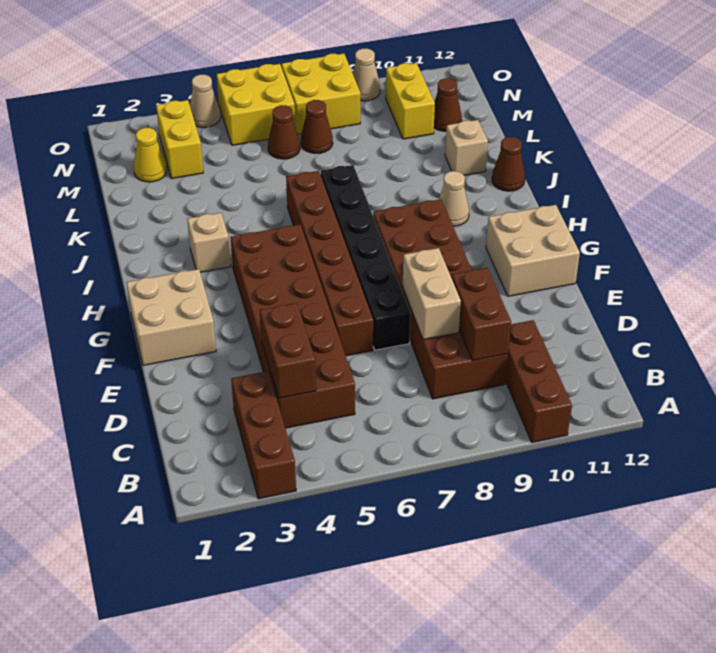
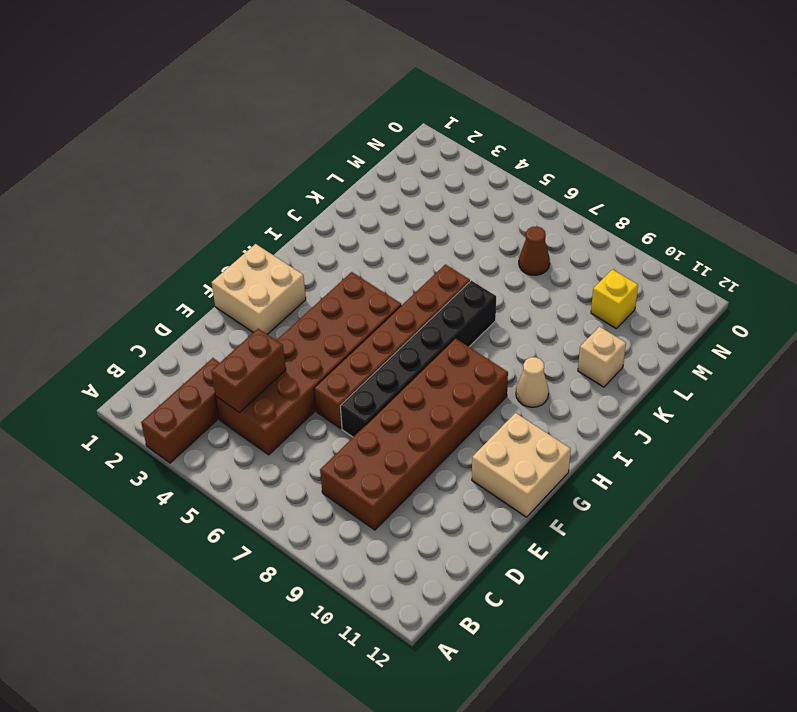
yellow 1x1 brick [591,269,638,329] -> yellow 1x2 brick [386,63,435,139]
none -> brown 1x3 brick [505,320,572,442]
none -> tan 1x1 brick [187,213,231,272]
none -> brown 1x1 cone [492,137,525,191]

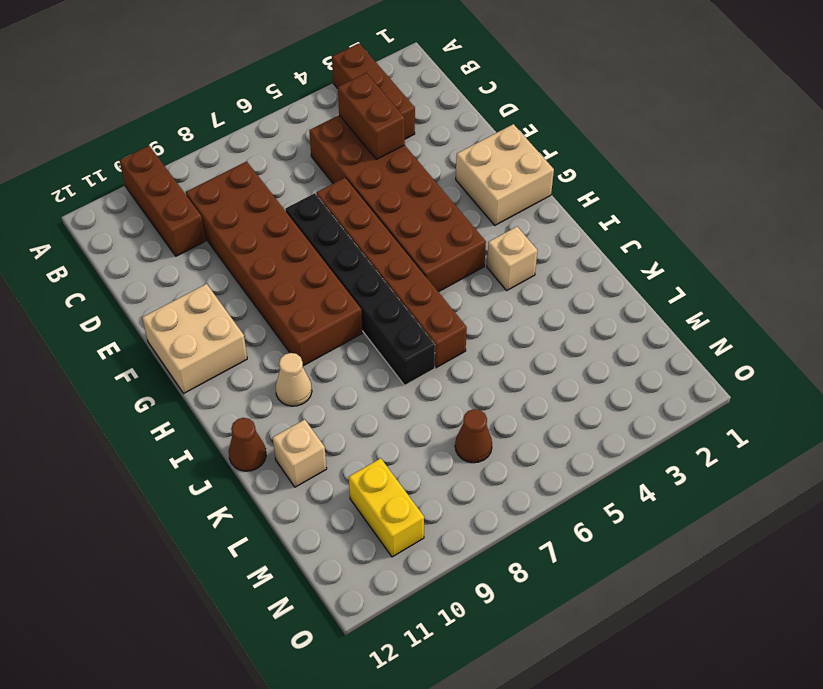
none -> yellow 1x1 cone [134,128,167,182]
none -> yellow 1x2 brick [156,100,203,179]
none -> brown 1x1 cone [268,105,300,159]

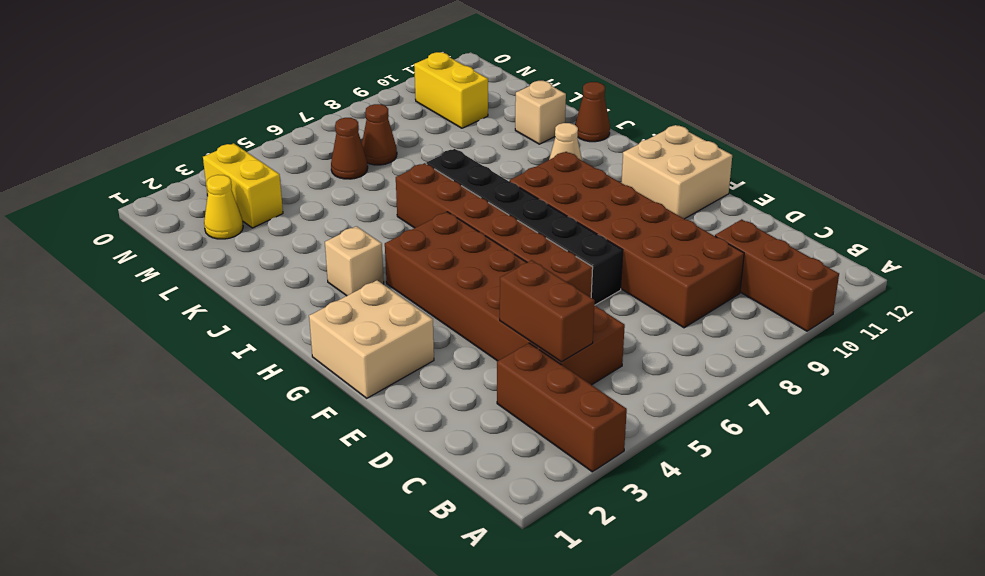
none -> brown 1x1 cone [434,78,462,131]
none -> yellow 2x2 brick [217,64,295,145]
none -> yellow 2x2 brick [282,54,361,134]

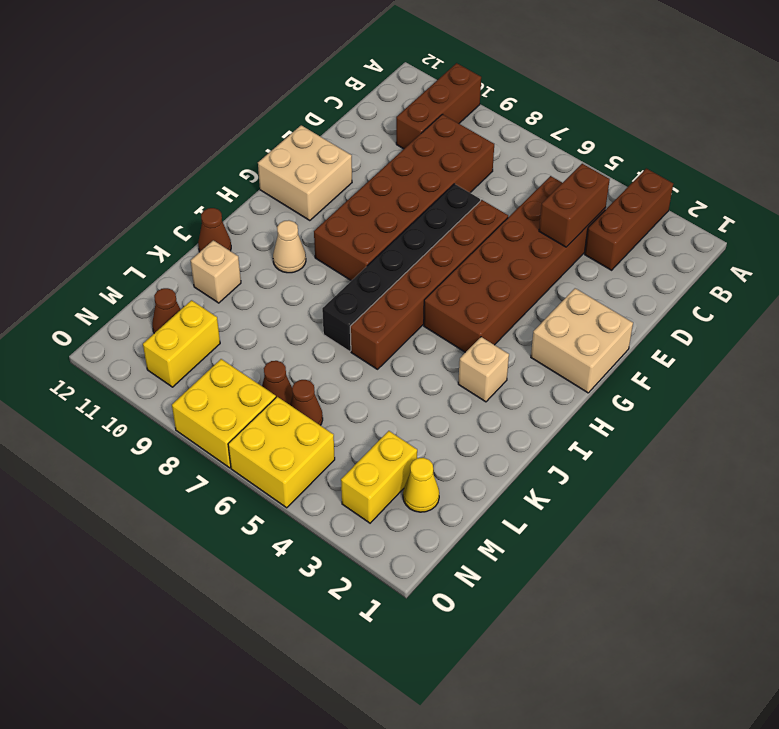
none -> tan 1x1 cone [190,75,221,127]
none -> tan 1x1 cone [353,49,380,101]
none -> brown 1x2 brick [452,268,511,361]

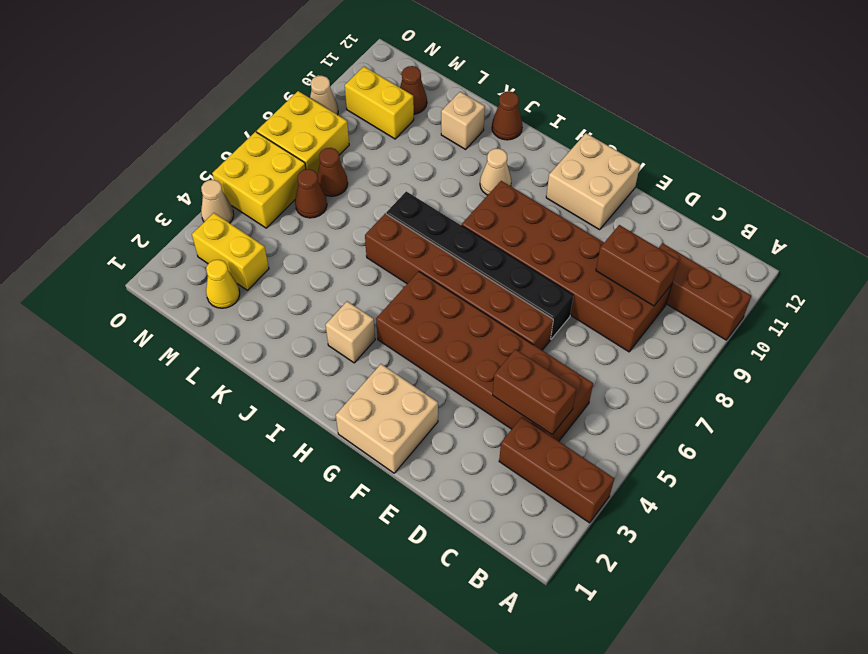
none -> tan 1x2 brick [403,248,461,340]

